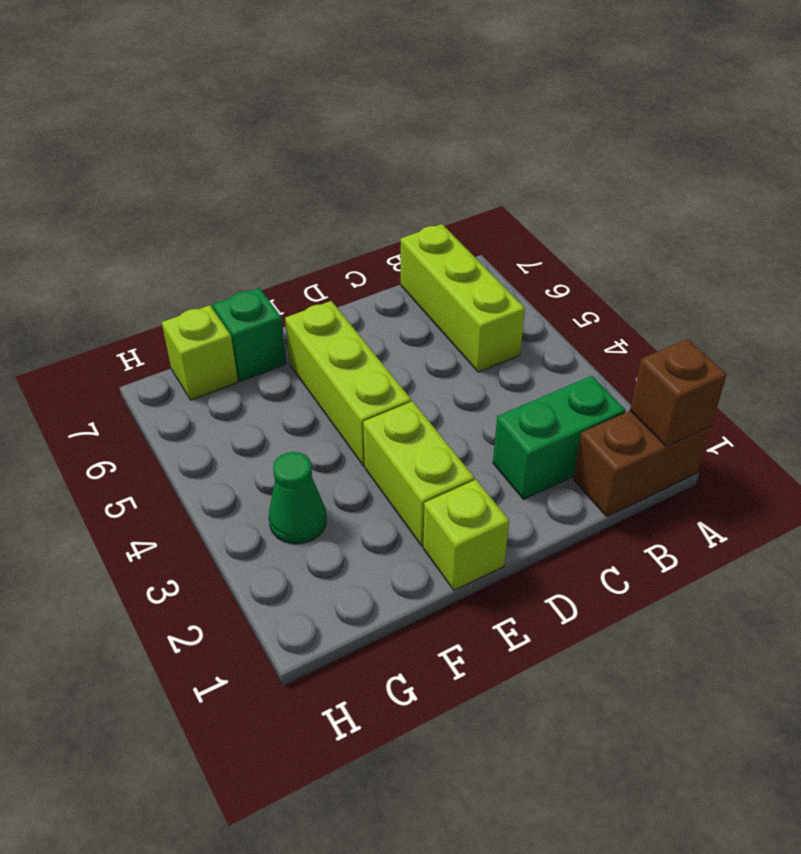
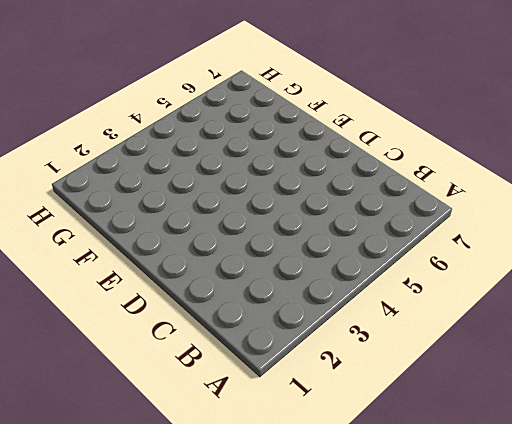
none -> brown 1x2 brick [573,411,711,517]
none -> green 1x2 brick [493,376,626,499]

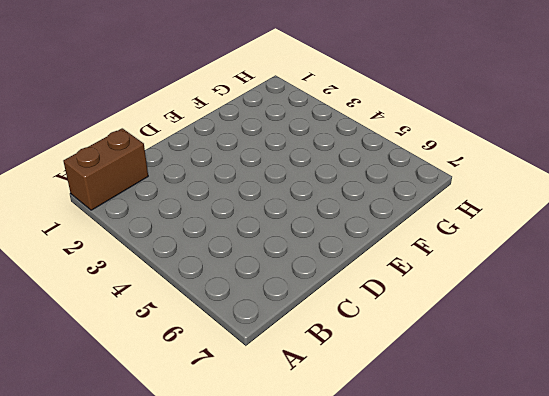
none -> green 1x2 brick [493,376,626,499]
none -> lime 1x3 brick [401,224,525,372]

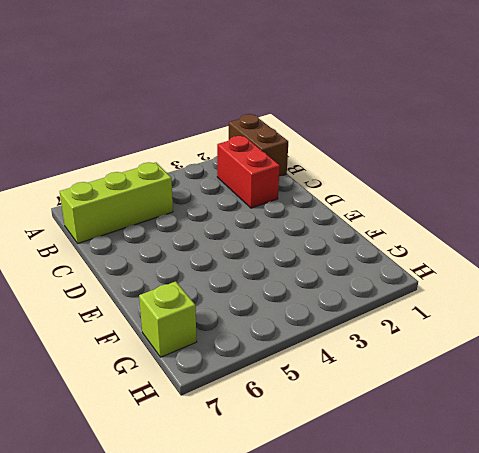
red 1x2 brick [217,136,280,208] -> green 1x2 brick [493,376,626,499]
none -> lime 1x1 brick [423,480,509,590]
none -> lime 1x2 brick [363,401,474,546]

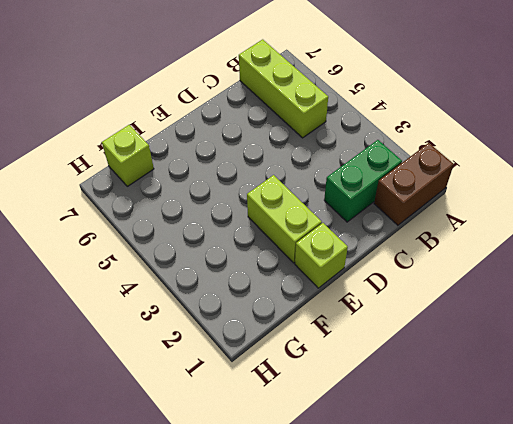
none -> lime 1x3 brick [285,301,411,466]
none -> green 1x1 brick [213,288,286,381]

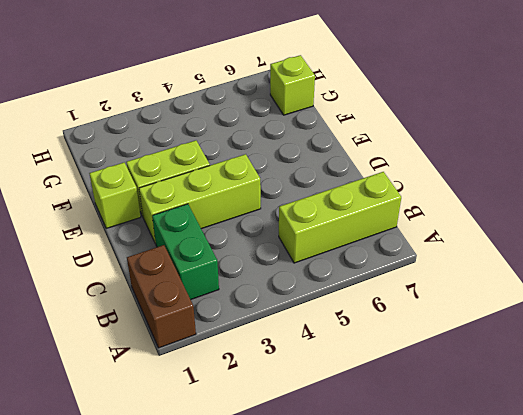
lime 1x3 brick [139,154,261,244] -> lime 1x3 brick moved to [285,301,411,466]
none -> green 1x1 brick [213,288,286,381]
none -> green 1x1 cone [269,452,326,544]

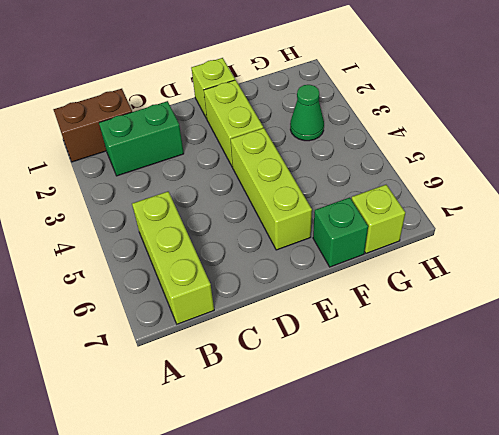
none -> brown 1x1 brick [630,339,727,447]

